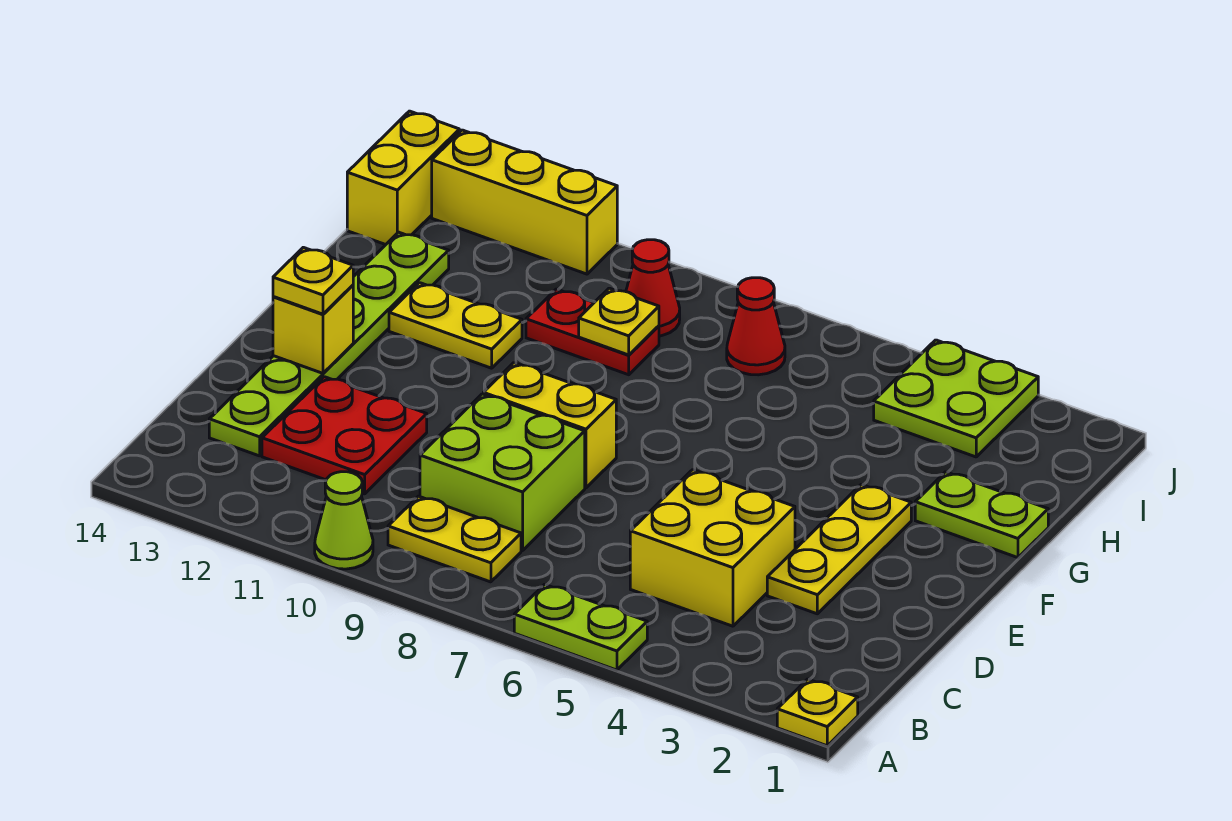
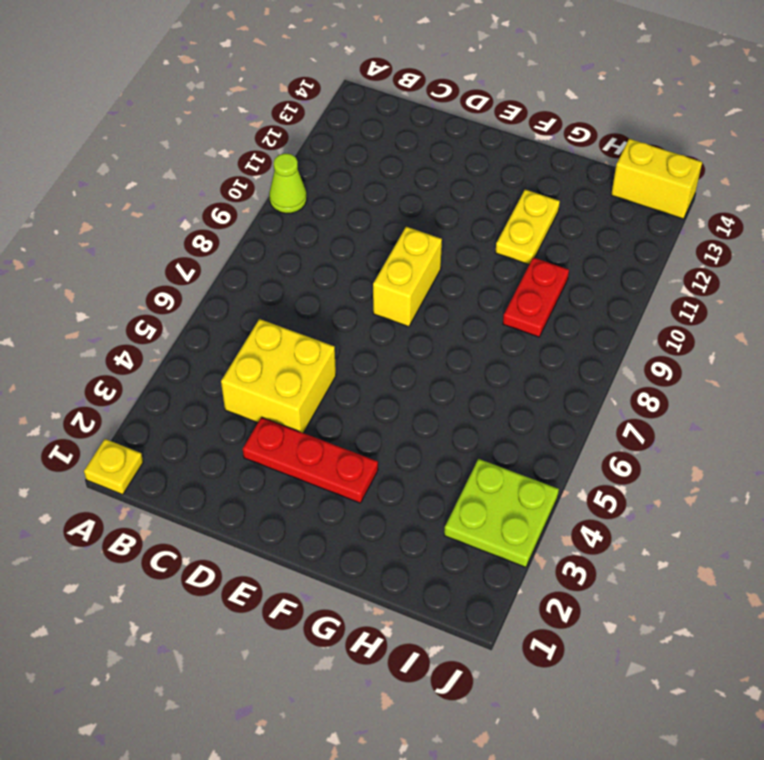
red 1x3 plate [243,417,378,503] -> yellow 1x3 plate [767,484,911,614]
none -> lime 1x2 plate [514,584,647,670]
none -> yellow 1x2 plate [388,496,521,582]
none -> lime 2x2 brick [420,394,585,551]

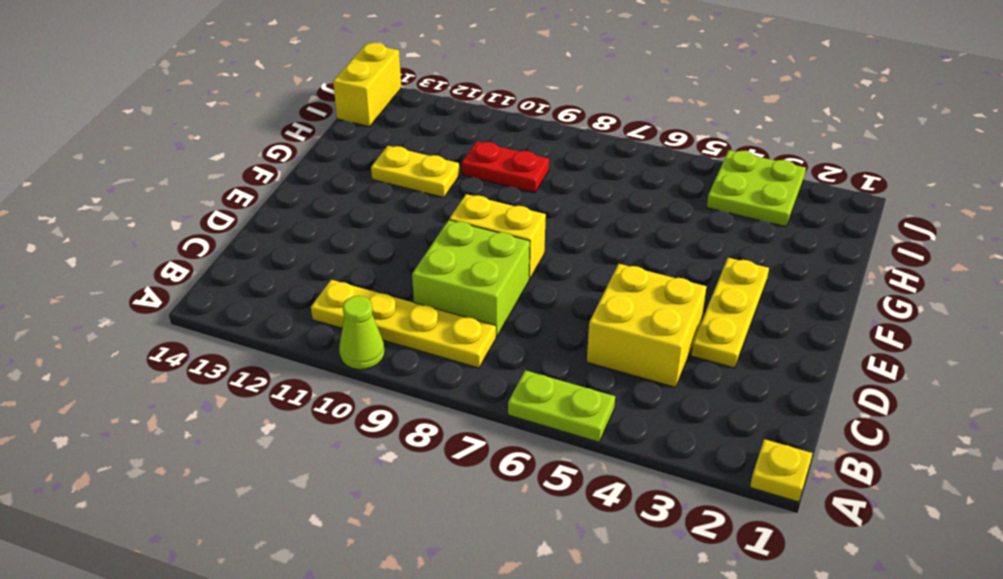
yellow 1x4 plate [311,280,496,368] -> yellow 1x2 plate [388,496,521,582]
none -> red 2x2 plate [262,377,427,494]
none -> lime 1x6 plate [209,232,449,456]
none -> lime 1x2 plate [915,472,1048,558]

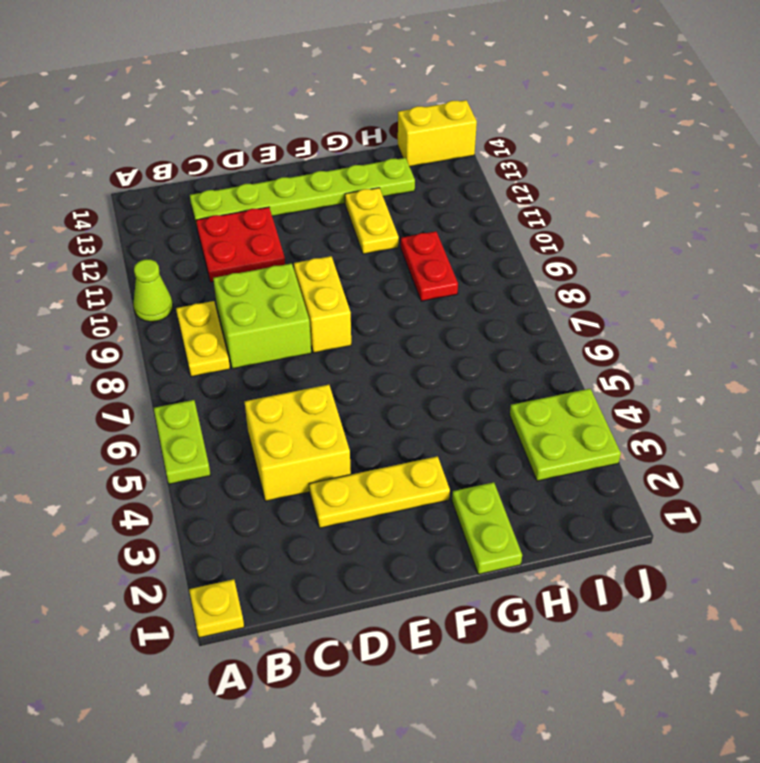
none -> red 1x1 cone [727,278,785,375]
none -> red 1x1 cone [626,240,680,336]
none -> yellow 1x3 brick [432,130,617,274]

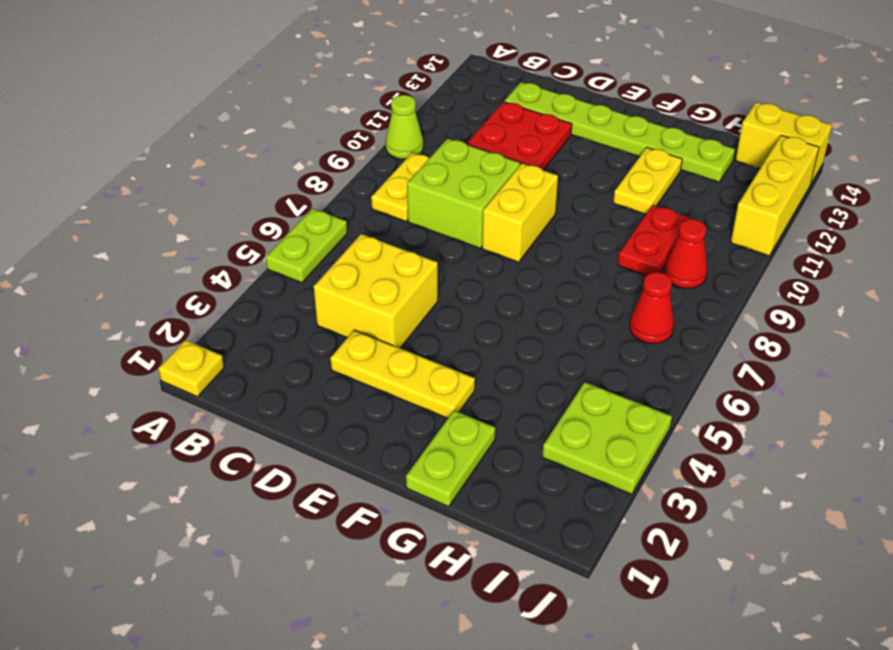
none -> yellow 1x1 brick [273,285,353,373]
none -> yellow 1x1 plate [579,288,659,355]
none -> yellow 1x1 plate [273,247,353,314]

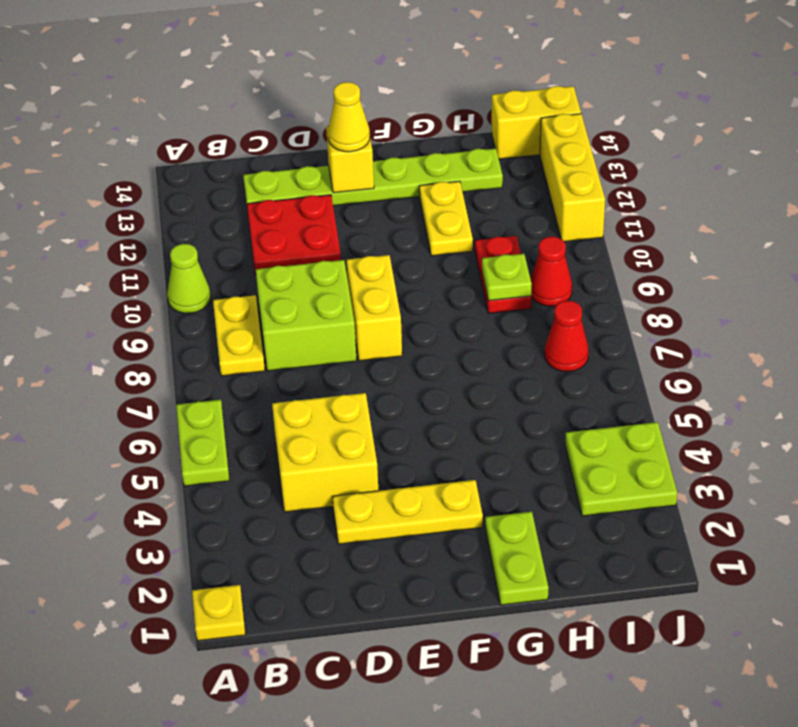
yellow 1x1 cone [328,82,370,152] -> yellow 1x1 plate [273,247,353,314]
lime 1x1 plate [482,254,532,301] -> yellow 1x1 plate [579,288,659,355]

